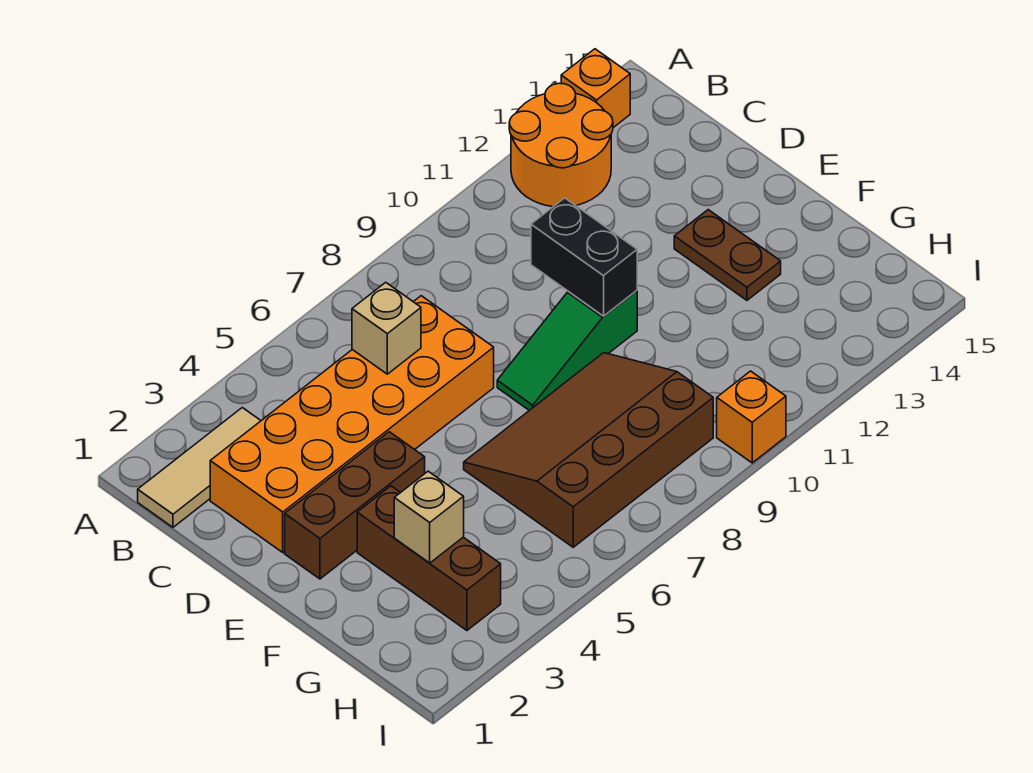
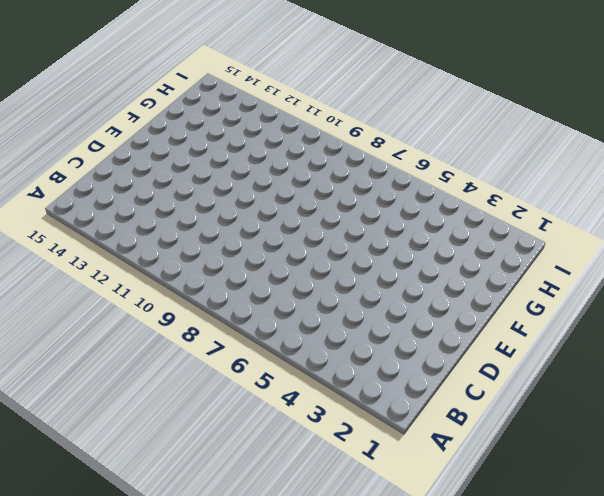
none -> orange 2x2 round brick [509,83,613,207]
none -> orange 1x1 brick [561,49,630,128]
none -> tan 1x3 tile [138,408,261,527]

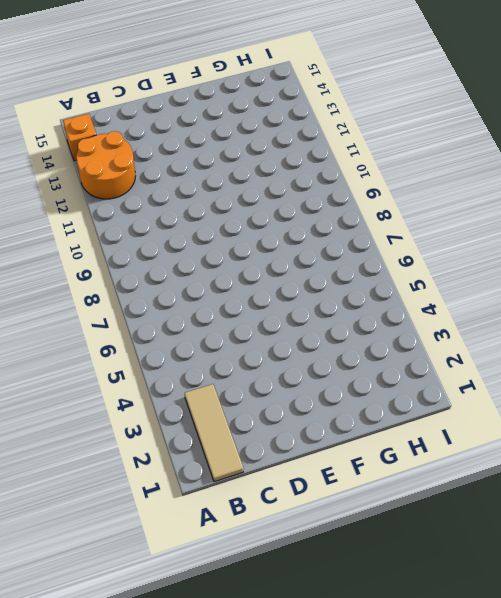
none -> orange 2x6 brick [210,296,494,552]
none -> brown 1x3 brick [285,432,425,579]
none -> green 1x3 slope [497,291,637,410]

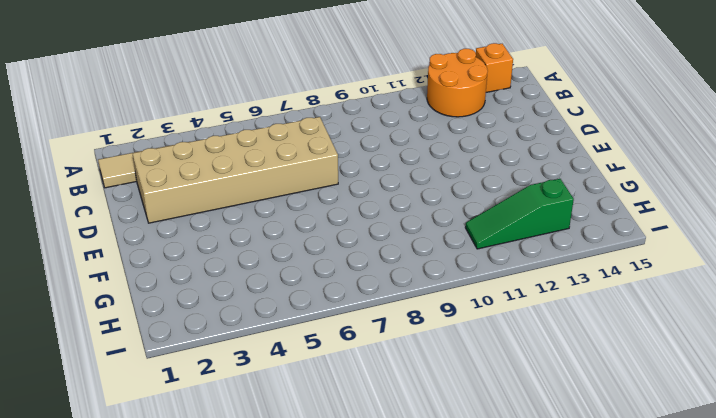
tan 2x6 brick [132,117,338,223] -> orange 2x6 brick [210,296,494,552]
green 1x3 slope [465,179,574,249] -> green 1x3 slope moved to [497,291,637,410]
none -> brown 1x3 brick [285,432,425,579]
none -> brown 1x2 plate [674,210,781,300]
none -> brown 1x3 brick [357,486,501,630]

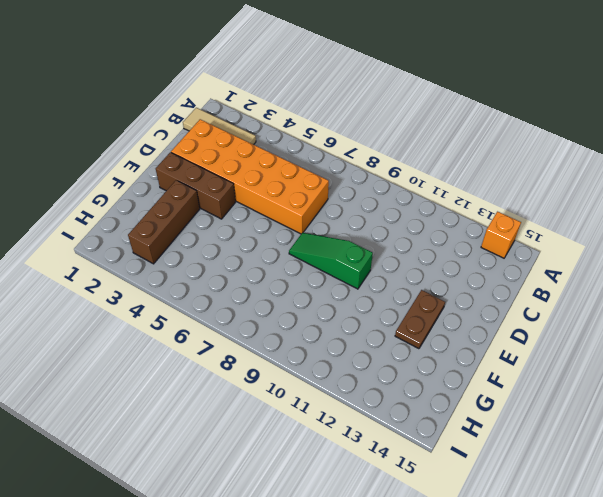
none -> orange 2x2 round brick [509,83,613,207]
none -> brown 3x4 slope [464,353,713,547]
none -> orange 1x1 brick [717,371,786,463]

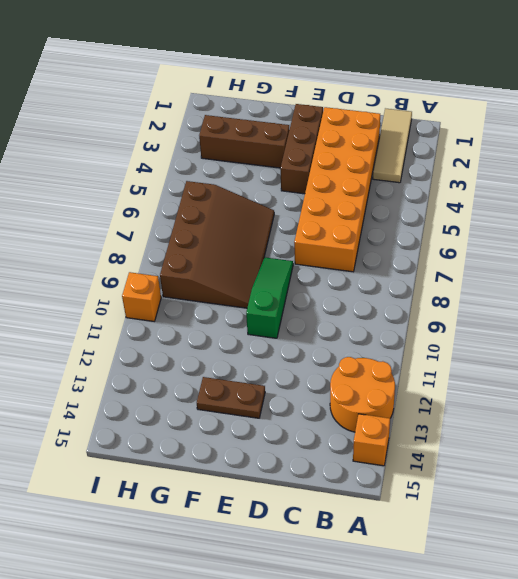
none -> tan 1x1 brick [352,282,421,374]
none -> black 1x2 brick [531,198,637,316]
none -> tan 1x1 brick [394,471,464,563]

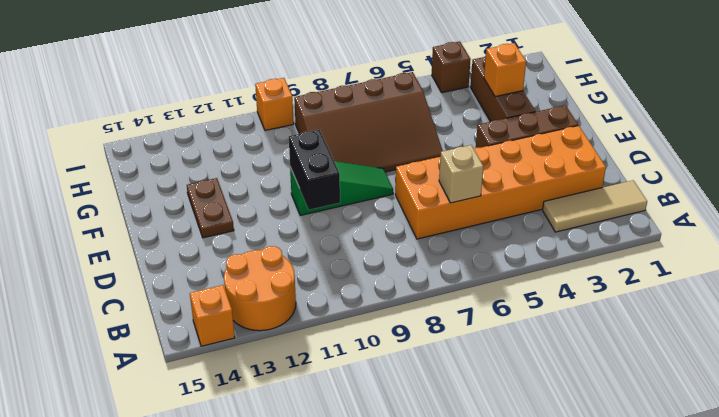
orange 1x1 brick [484,43,526,97] -> tan 1x1 brick [394,471,464,563]
brown 1x1 brick [432,42,471,93] -> none

